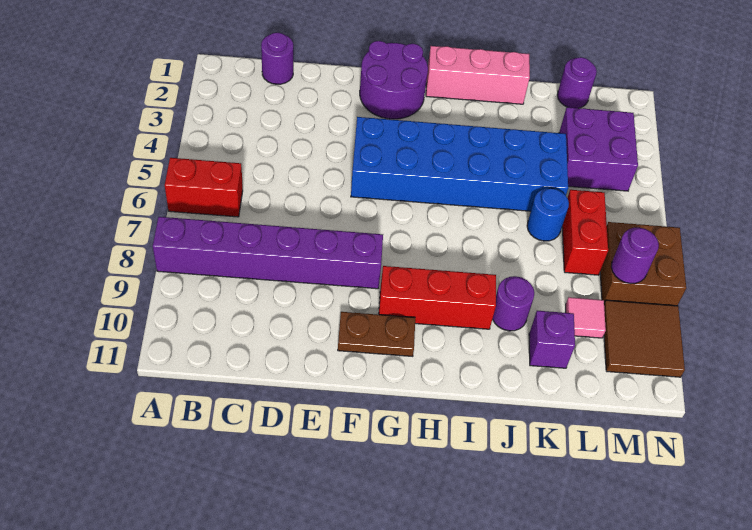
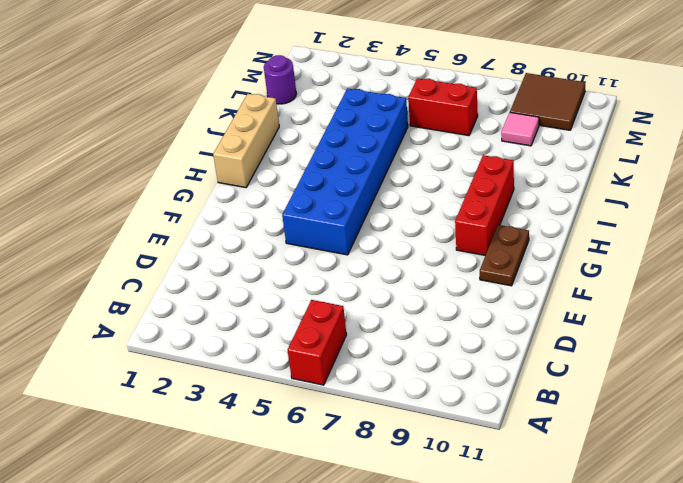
tan 1x3 brick [213,94,279,188] -> pink 1x3 brick [426,46,530,104]
none -> purple 1x6 brick [153,217,383,289]
none -> purple 1x1 round brick [261,33,293,84]
none -> purple 2x2 round brick [360,41,428,119]

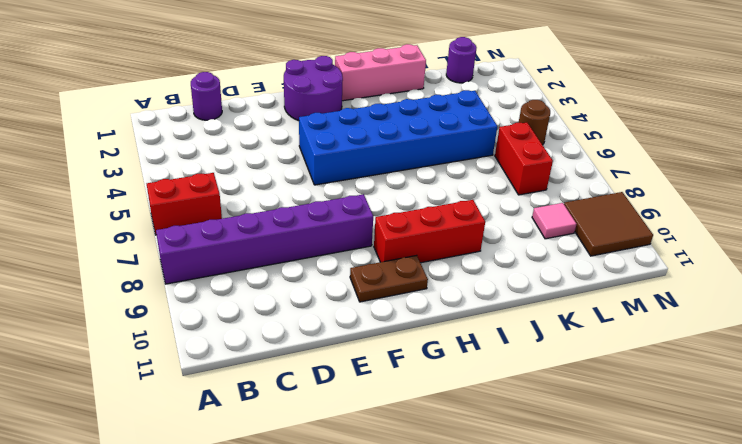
brown 1x1 round brick [519,100,550,145] -> none
none -> purple 1x1 round brick [493,276,534,331]
none -> blue 1x1 round brick [527,188,569,241]
none -> purple 1x1 brick [529,311,575,368]

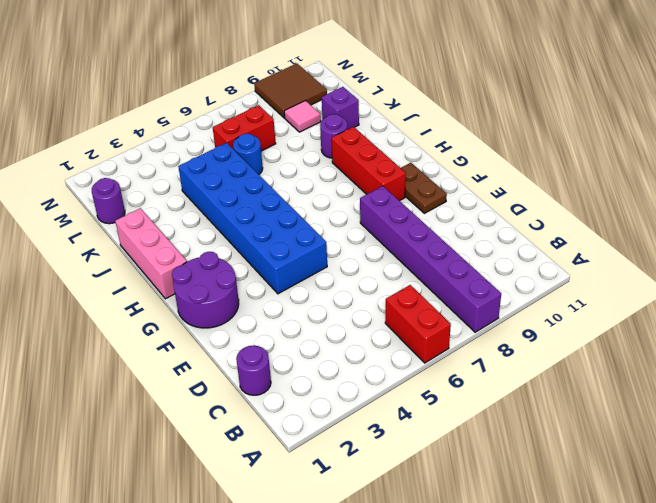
none -> purple 2x2 brick [559,107,638,191]
none -> brown 2x2 brick [600,222,686,306]
none -> purple 1x1 round brick [611,228,659,284]

